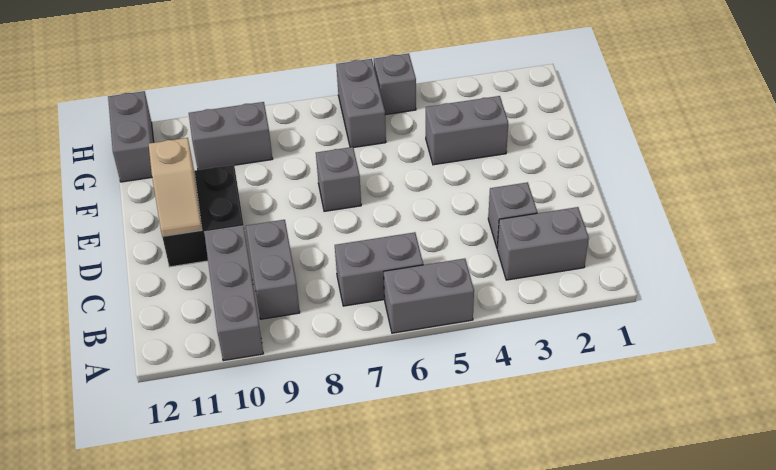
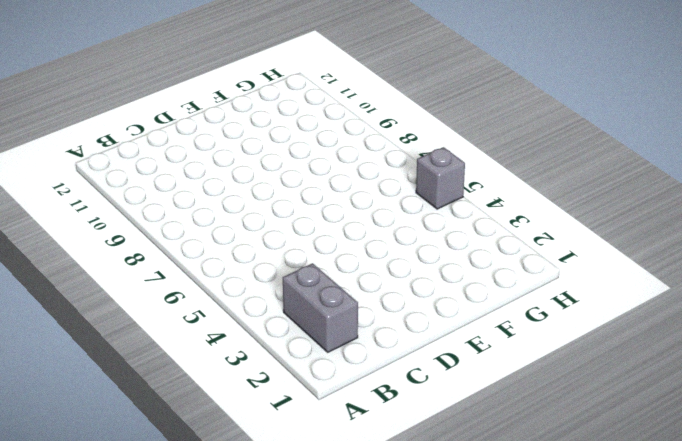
none -> grey 1x2 brick [384,259,474,333]
none -> grey 1x3 brick [204,226,263,361]
none -> grey 1x2 brick [335,232,423,306]

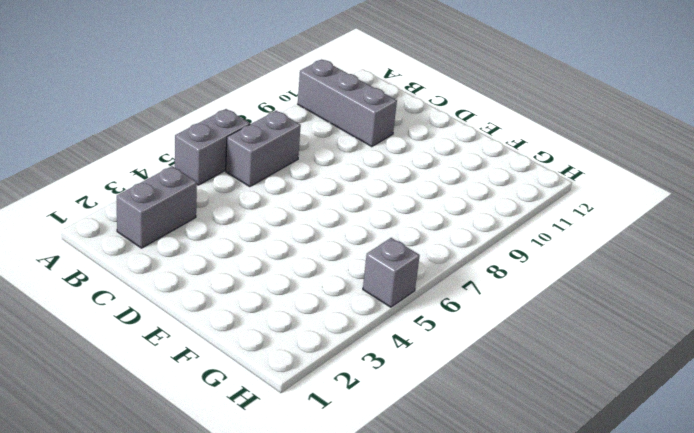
none -> grey 1x2 brick [246,220,300,319]
none -> grey 1x1 brick [488,182,537,247]
none -> black 2x2 brick [162,165,244,267]

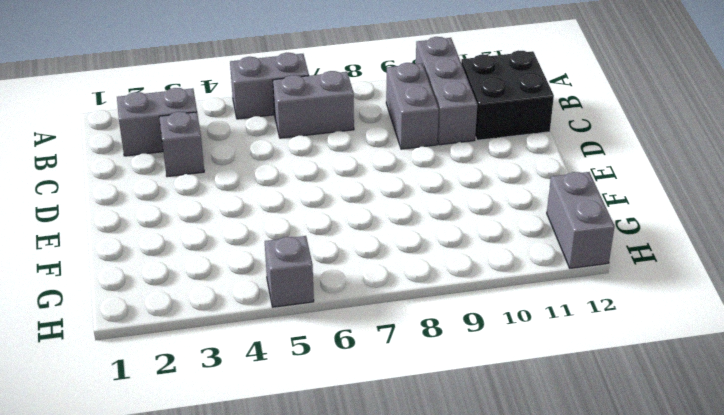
black 2x2 brick [461,51,554,140] -> black 2x2 brick moved to [162,165,244,267]
none -> grey 1x1 brick [316,147,361,211]
none -> grey 1x2 brick [426,96,508,165]
none -> grey 1x2 brick [336,59,386,148]

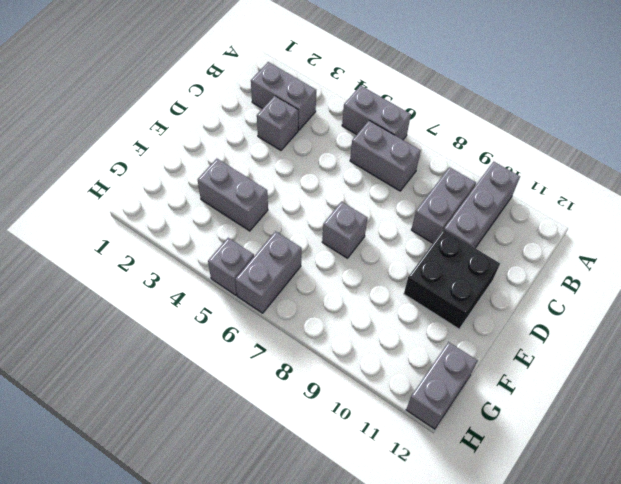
none -> grey 1x2 brick [189,102,272,170]
none -> tan 1x2 slope [149,138,202,237]

